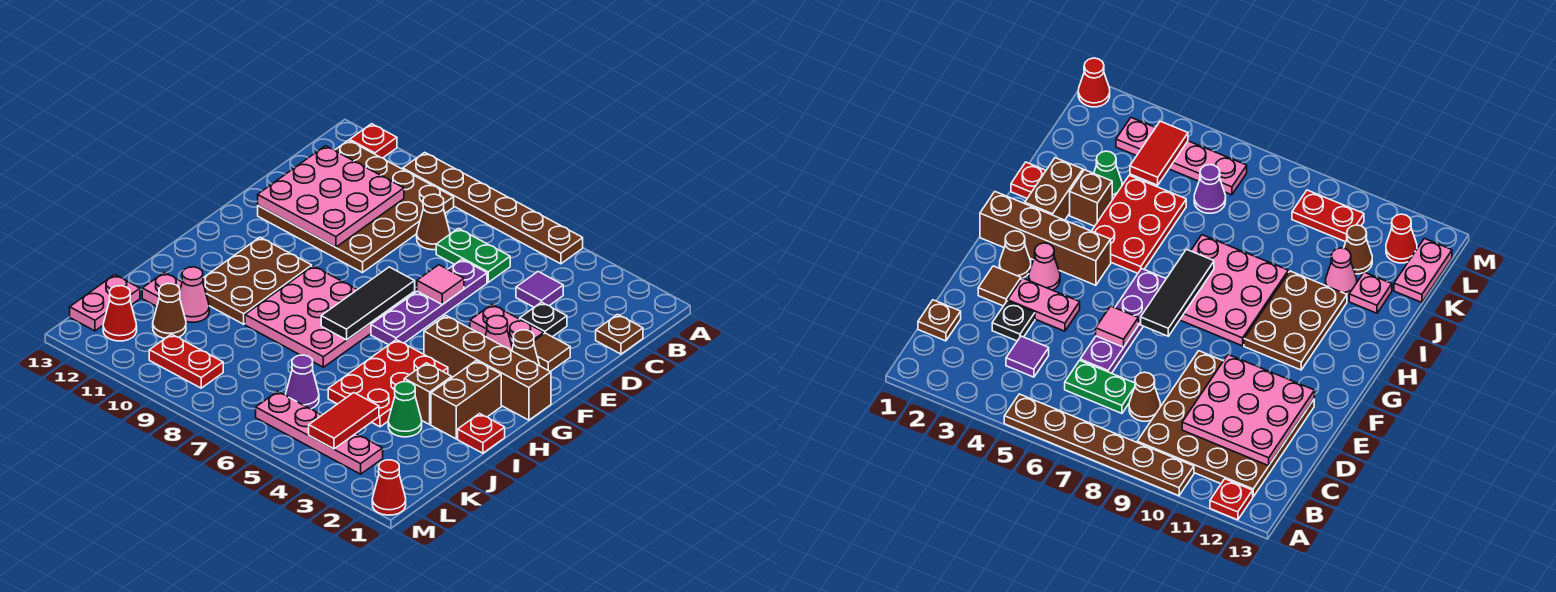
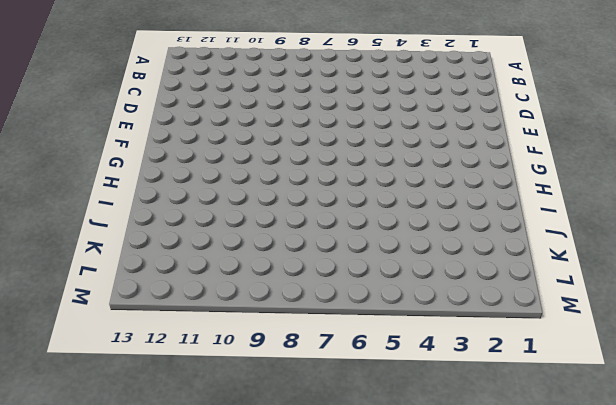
none -> brown 1x6 plate [403,152,583,264]
none -> red 1x1 plate [350,124,397,158]
none -> brown 4x4 plate [258,140,454,273]
none -> brown 1x1 plate [596,314,643,354]

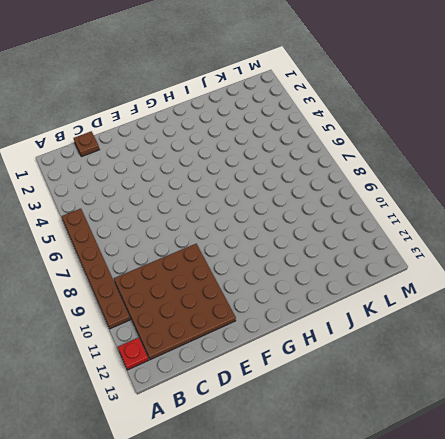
none -> purple 1x1 tile [516,272,563,307]
none -> green 1x2 plate [436,228,510,282]
none -> brown 1x1 cone [417,194,450,250]
none -> black 1x1 plate [520,302,567,337]

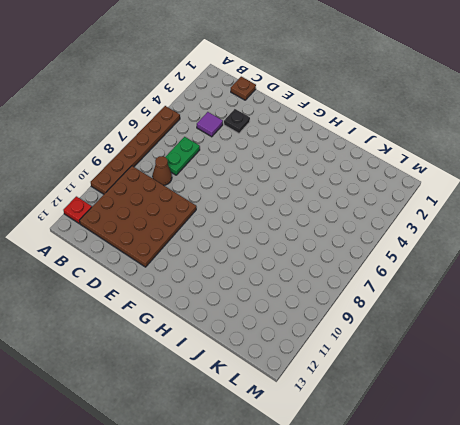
none -> purple 1x4 plate [371,259,487,345]
none -> brown 1x1 tile [534,333,570,372]
none -> pink 1x2 plate [470,305,544,348]
none -> brown 1x1 cone [512,330,540,366]

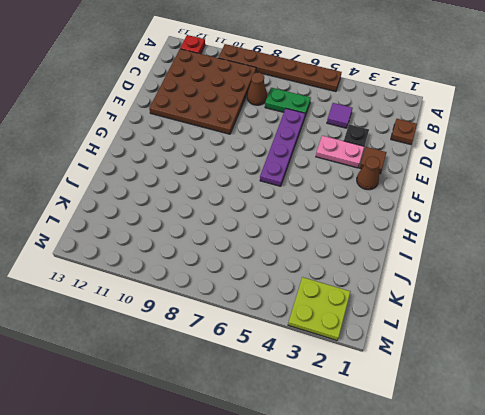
lime 2x2 plate [288,277,350,340] -> pink 1x4 plate [256,391,383,474]
none -> pink 1x1 cone [485,316,512,351]
none -> brown 1x4 brick [424,316,551,420]
none -> pink 3x3 plate [245,266,391,367]
none -> brown 2x3 plate [203,237,312,324]

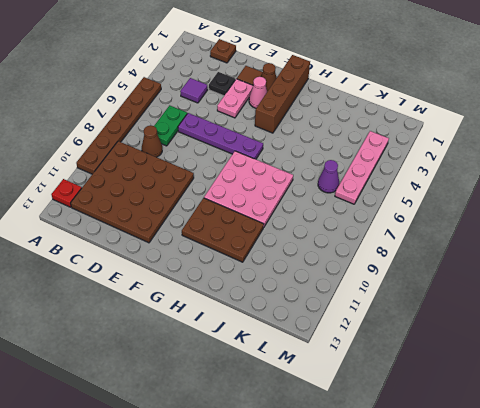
none -> brown 1x2 brick [431,361,501,439]
none -> red 2x3 plate [328,340,448,427]
none -> red 1x1 plate [458,414,505,453]
none -> brown 1x1 brick [404,363,452,424]

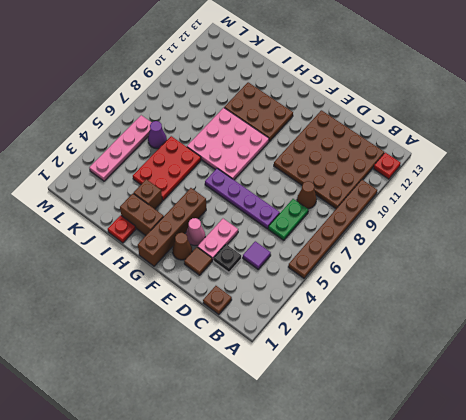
red 2x3 plate [133,136,201,200] -> red 2x3 plate turned to [328,340,448,427]
none -> green 1x1 cone [388,382,422,437]
none -> pink 1x1 cone [180,267,209,322]
none -> pink 1x1 plate [142,272,182,306]
none -> brown 1x1 cone [153,284,186,338]

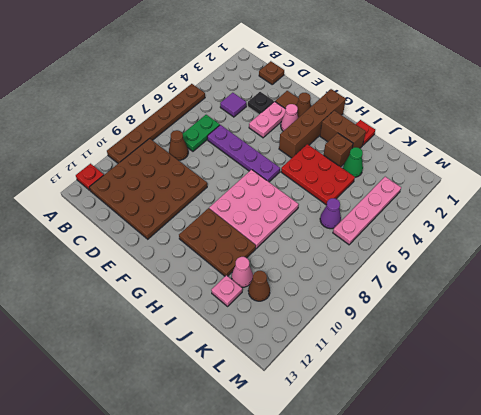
none -> pink 1x2 plate [70,275,140,331]
none -> red 1x2 plate [149,334,223,388]
none -> red 1x1 cone [103,286,137,341]
none -> red 1x1 cone [372,460,406,515]

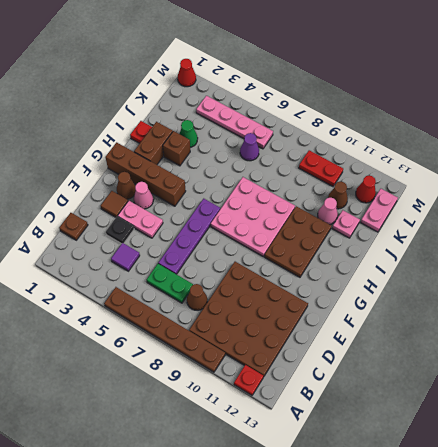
none -> red 2x3 plate [328,340,448,427]
none -> pink 3x3 plate [258,146,404,247]
none -> pink 1x1 tile [417,265,464,305]
none -> black 1x3 tile [321,267,415,340]

